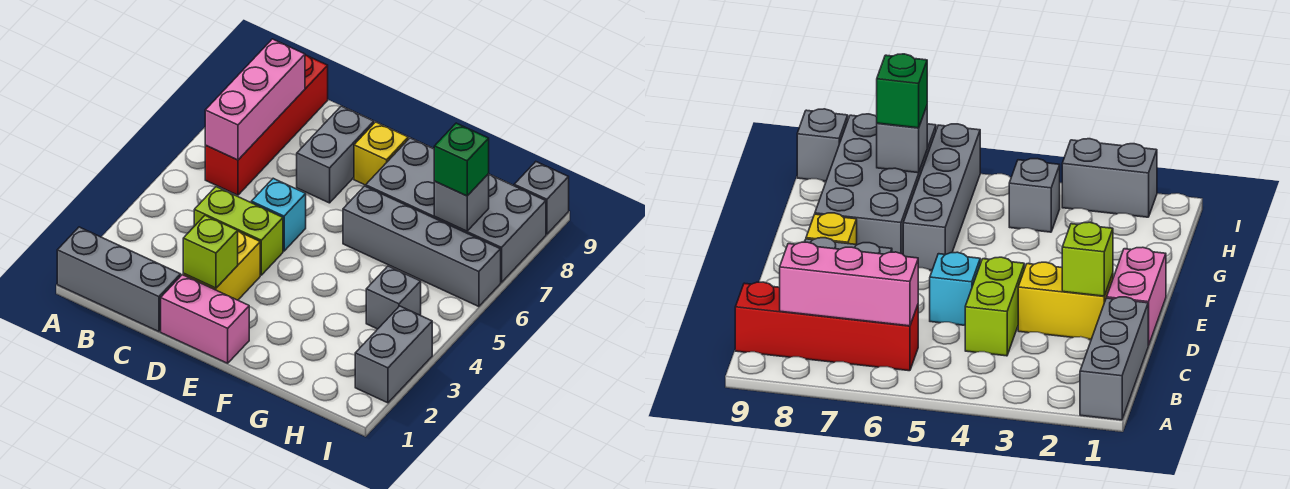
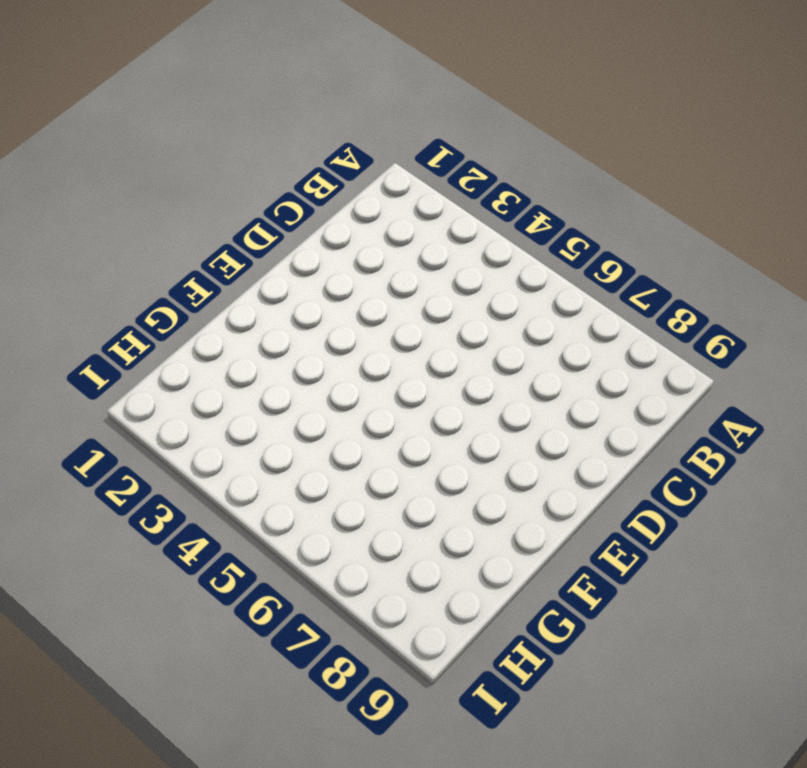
none -> grey 1x3 brick [57,227,181,332]
none -> red 1x4 brick [205,55,328,195]
none -> lime 1x2 brick [194,187,283,275]

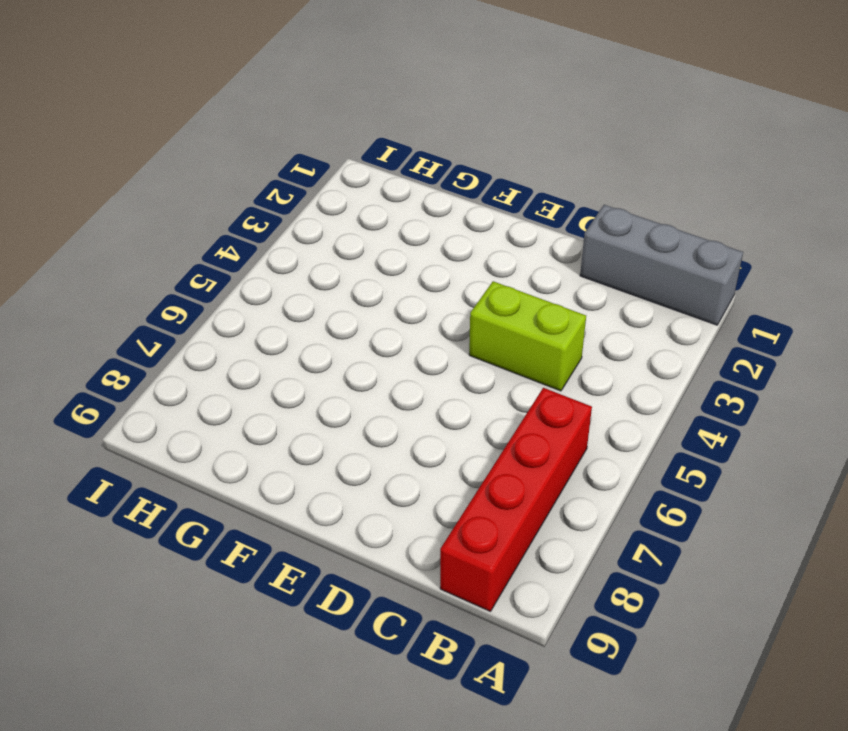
none -> pink 1x2 brick [161,275,249,363]
none -> yellow 1x2 brick [183,232,260,300]
none -> cyan 1x1 brick [251,178,306,251]

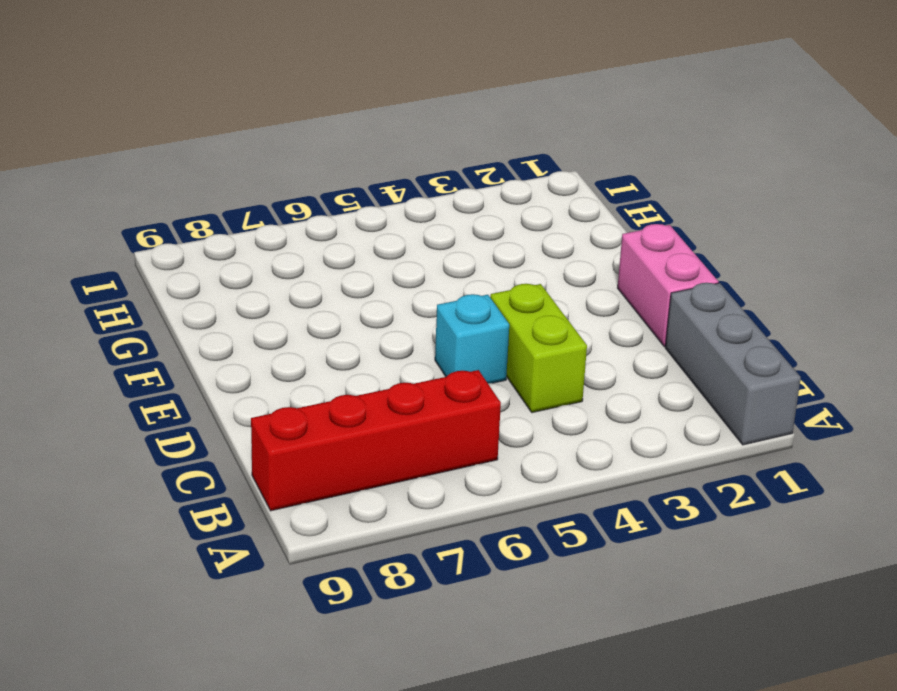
none -> yellow 1x2 brick [183,232,260,300]
none -> grey 1x2 brick [297,106,374,203]
none -> yellow 1x1 brick [354,122,408,185]

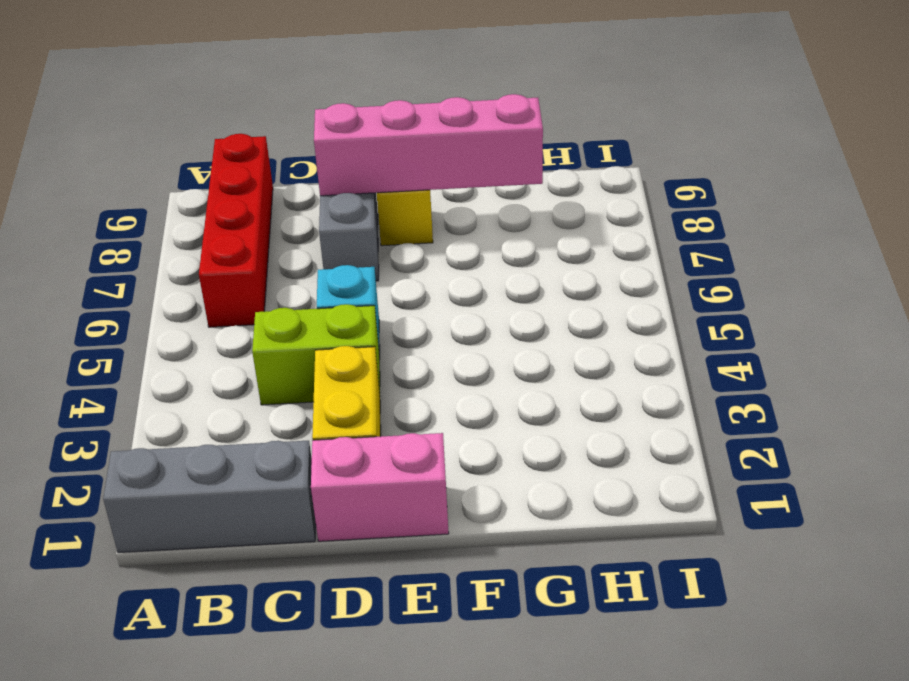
pink 1x4 brick [314,94,543,196] -> none
none -> grey 1x4 brick [343,186,501,307]
none -> grey 2x4 brick [366,138,546,282]
none -> grey 1x1 brick [366,266,421,329]

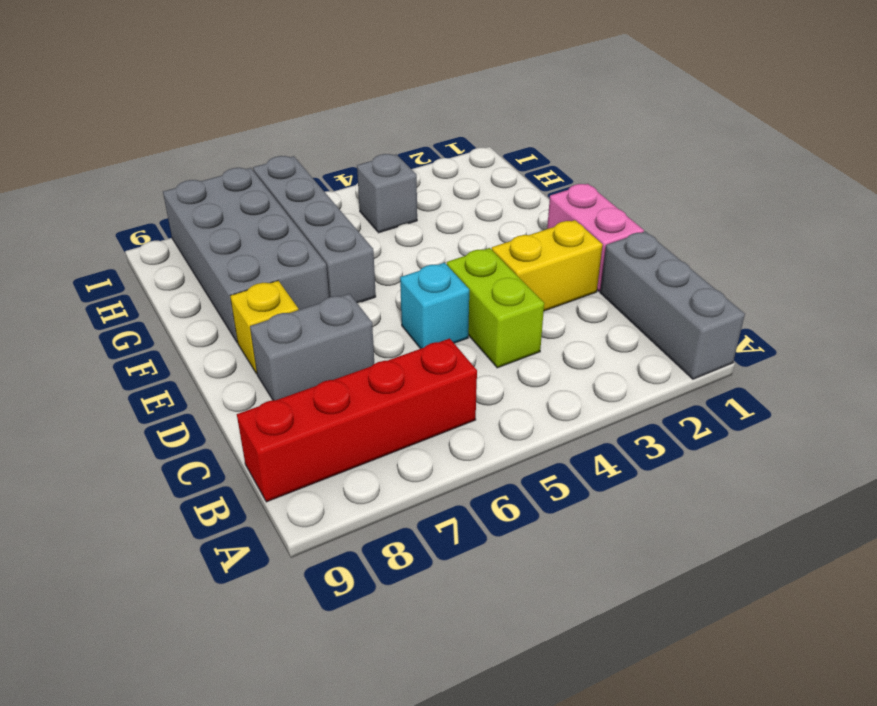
none -> grey 1x2 brick [355,306,432,403]
none -> grey 1x1 brick [514,162,569,234]
none -> pink 1x3 brick [205,39,305,160]

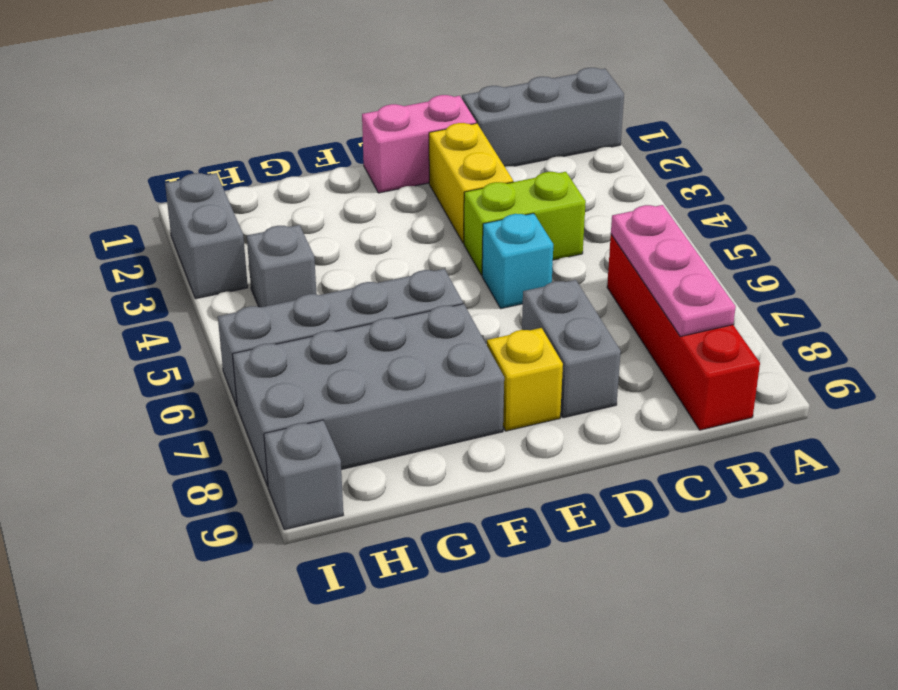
pink 1x3 plate [611,205,736,336] -> pink 1x3 brick [205,39,305,160]
none -> lime 1x1 brick [183,215,238,288]
none -> grey 1x1 brick [434,174,489,231]
none -> green 1x1 brick [434,123,489,196]

